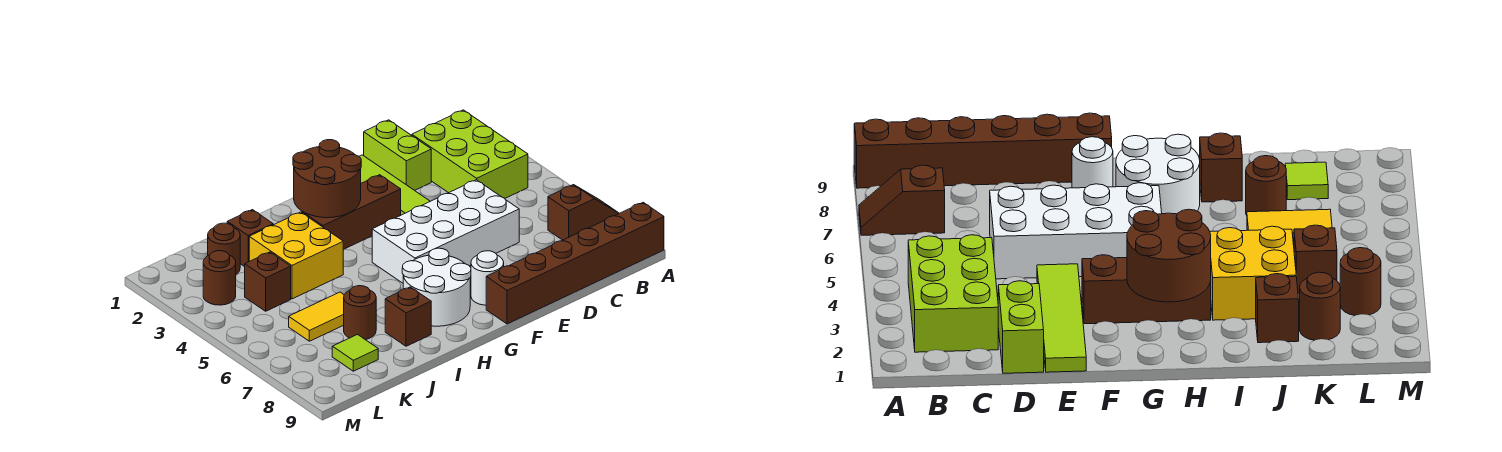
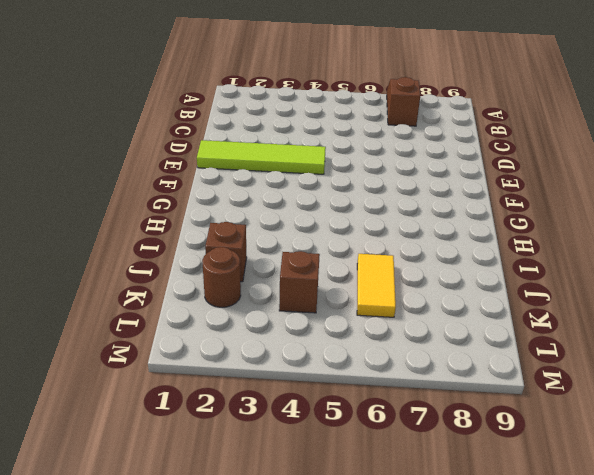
none -> brown 1x6 brick [486,202,664,324]
none -> lime 2x3 brick [412,110,528,199]
none -> lime 1x2 brick [364,120,431,190]

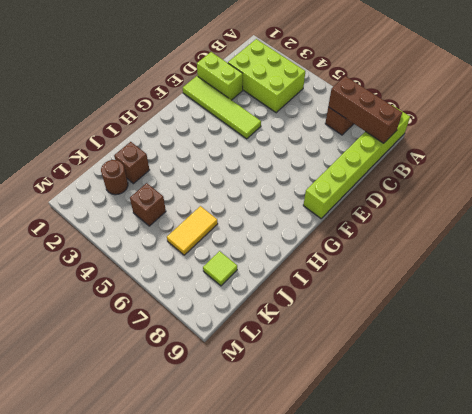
lime 1x6 brick [303,105,410,219] -> brown 1x6 brick [486,202,664,324]
brown 1x3 brick [328,76,402,143] -> brown 1x3 brick turned to [302,175,401,249]
none -> white 2x4 brick [372,180,519,283]
none -> white 1x1 round brick [471,251,504,305]
none -> white 2x2 round brick [402,248,471,326]

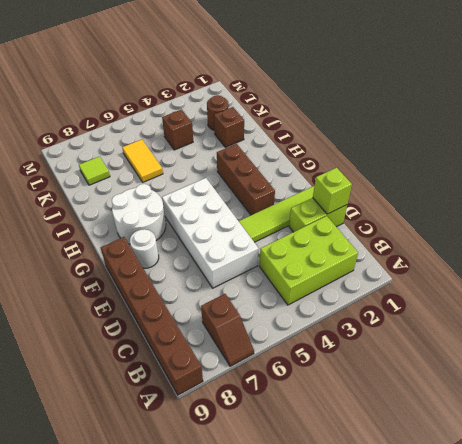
lime 1x1 brick [313,168,352,214] -> none
none -> yellow 2x2 brick [249,212,343,299]
none -> brown 1x1 brick [385,287,431,346]
none -> brown 1x1 round brick [344,286,376,340]

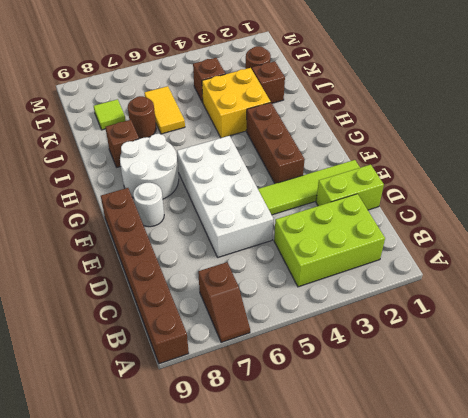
none -> brown 1x1 round brick [203,251,236,305]
none -> brown 2x2 round brick [293,140,361,218]

